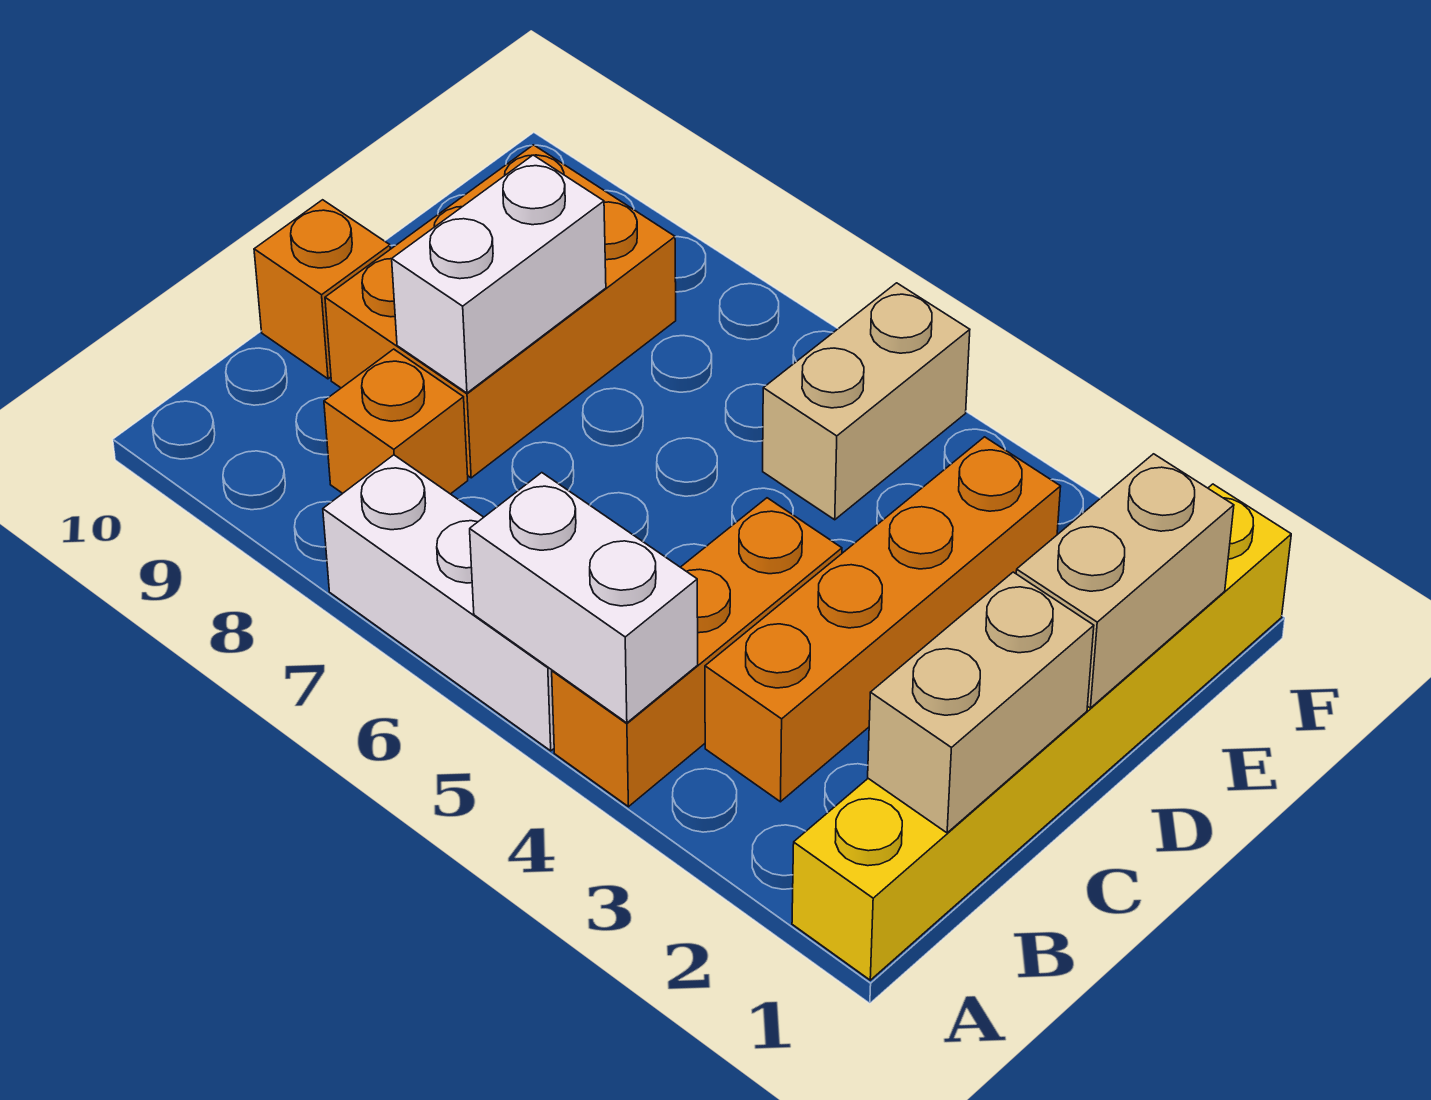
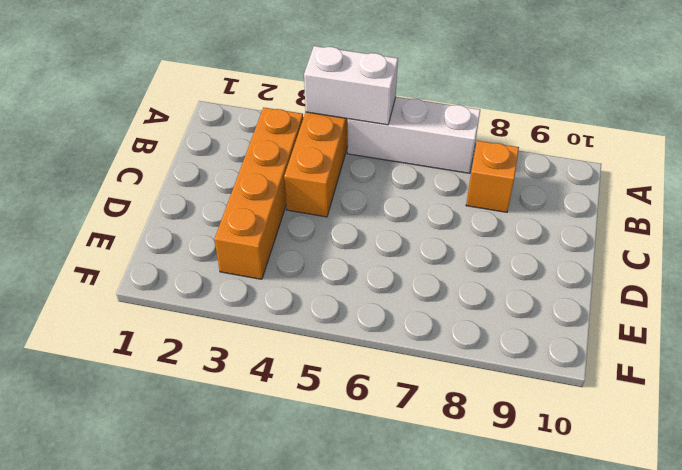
none -> yellow 1x6 brick [792,484,1291,980]
none -> orange 2x3 brick [325,145,676,478]
none -> orange 1x1 brick [254,200,390,379]

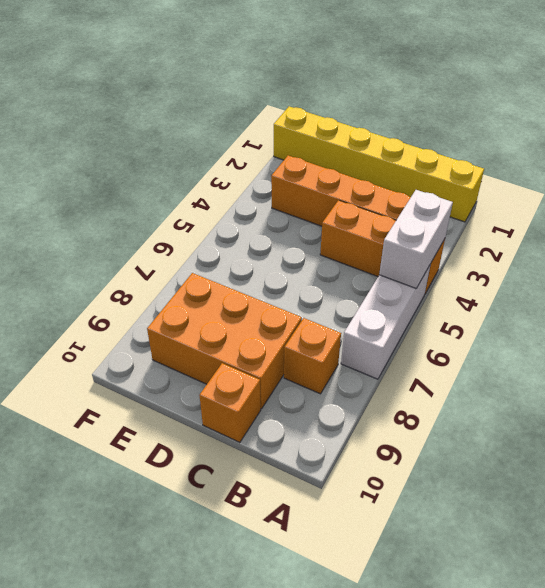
none -> tan 1x2 brick [763,283,970,520]
none -> tan 1x2 brick [868,572,1094,833]
none -> white 1x2 brick [392,155,606,393]

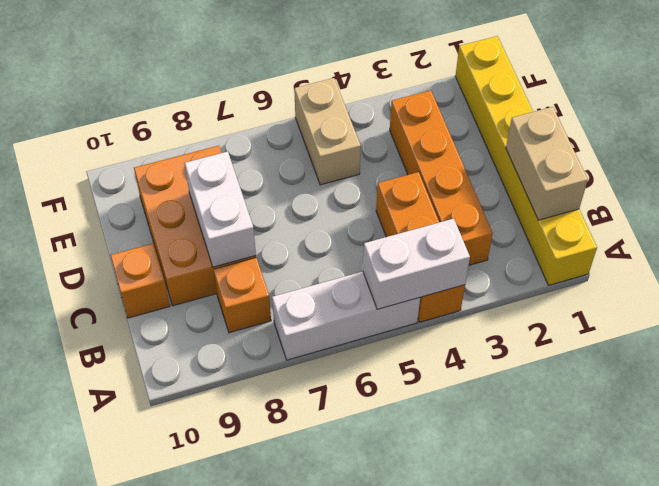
none -> tan 1x2 brick [1016,454,1234,708]

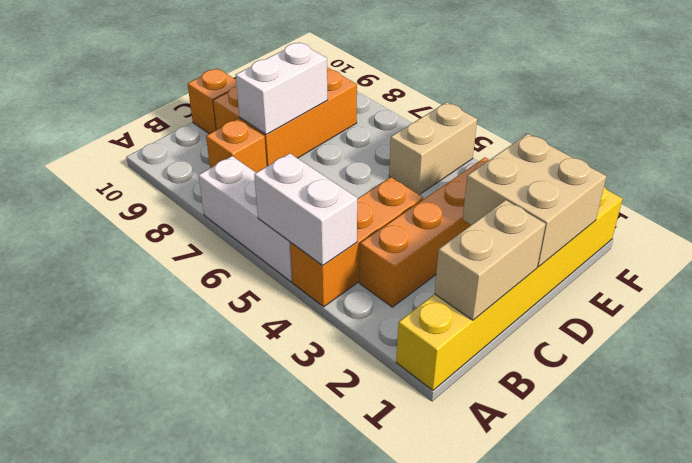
tan 2x2 brick [463,134,606,267] -> tan 1x2 brick [1016,454,1234,708]

